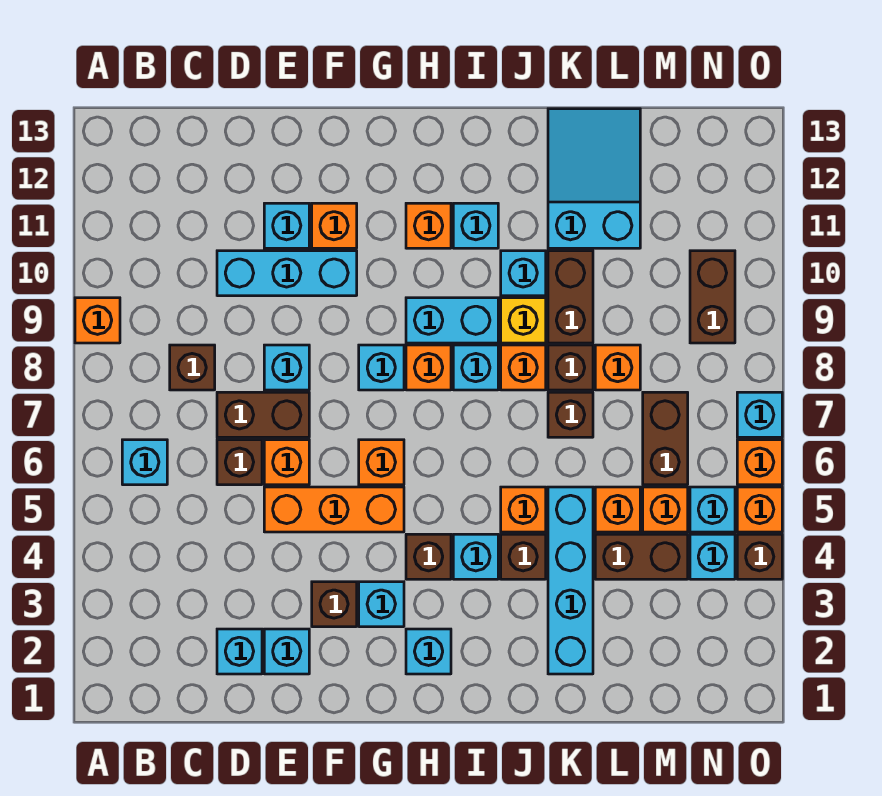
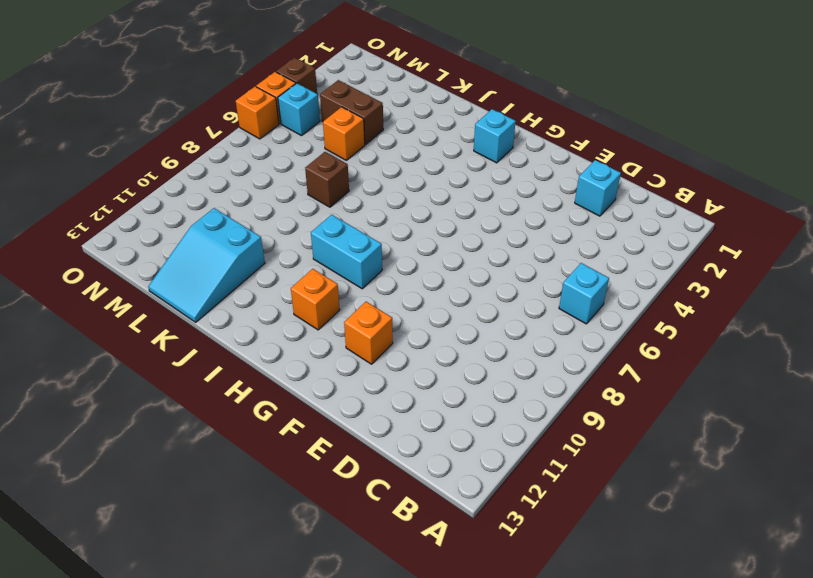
none -> orange 1x1 brick [75,298,120,343]
none -> brown 1x1 brick [170,345,215,390]
none -> brown 1x1 brick [217,440,262,485]
none -> brown 1x2 brick [217,392,309,437]

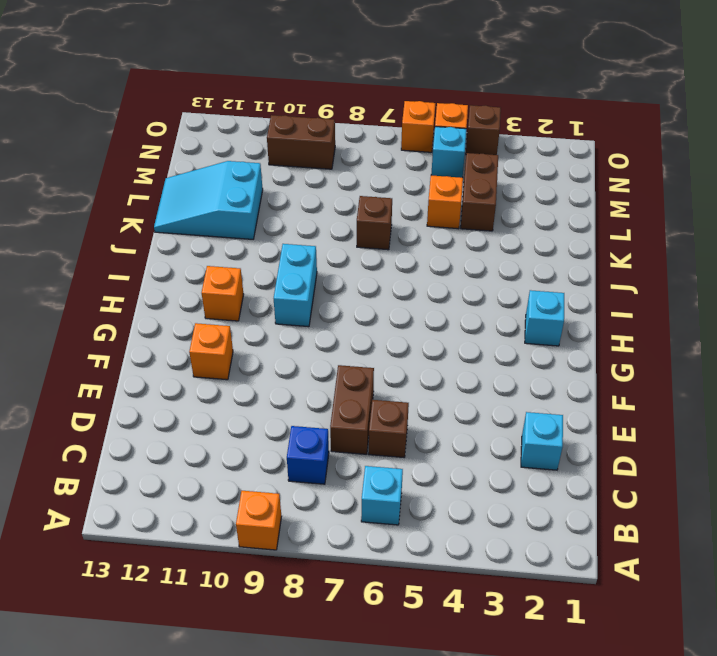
blue 1x1 brick [287,426,329,484] -> brown 1x1 brick [170,345,215,390]
none -> cyan 1x3 brick [217,251,357,296]
none -> cyan 1x1 brick [264,629,309,674]
none -> orange 1x3 brick [264,487,404,532]
none -> orange 1x1 brick [264,440,309,485]

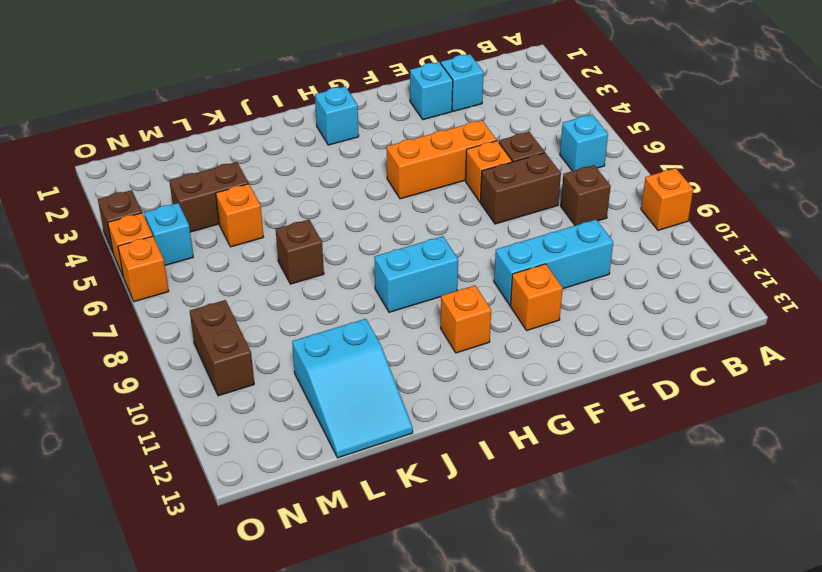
none -> cyan 1x1 brick [264,345,309,390]
none -> cyan 1x1 brick [264,203,309,248]
none -> brown 1x1 brick [312,582,357,627]
none -> cyan 1x1 brick [359,582,404,627]

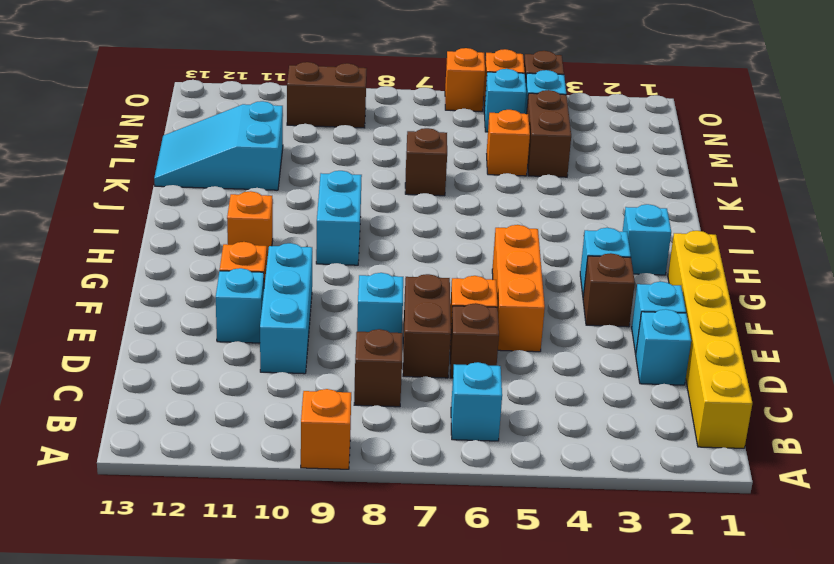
yellow 1x6 brick [668,231,752,448] -> none
none -> orange 1x1 brick [359,440,404,485]
none -> cyan 1x1 brick [359,345,404,390]
none -> brown 1x1 brick [406,534,451,579]
none -> orange 1x1 brick [406,345,451,390]

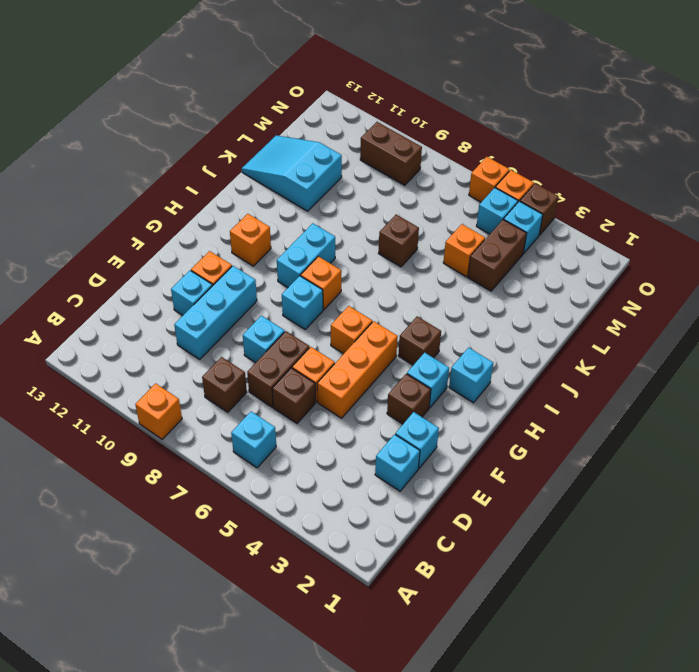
none -> cyan 1x1 brick [453,534,498,579]
none -> cyan 1x1 brick [453,345,498,390]
none -> cyan 1x1 brick [453,203,498,248]
none -> brown 1x1 brick [501,534,546,579]

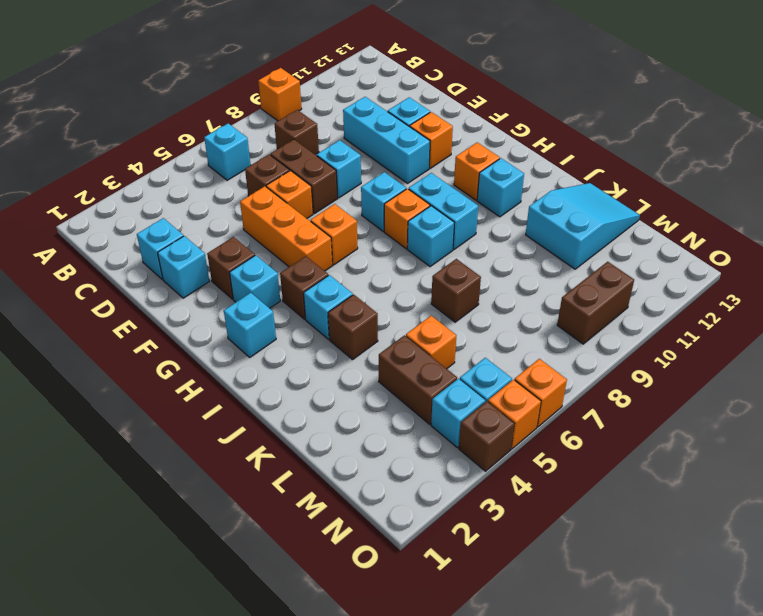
none -> orange 1x1 brick [501,487,546,532]
none -> orange 1x1 brick [501,345,546,390]
none -> yellow 1x1 brick [501,298,546,343]
none -> cyan 1x1 brick [501,251,546,296]

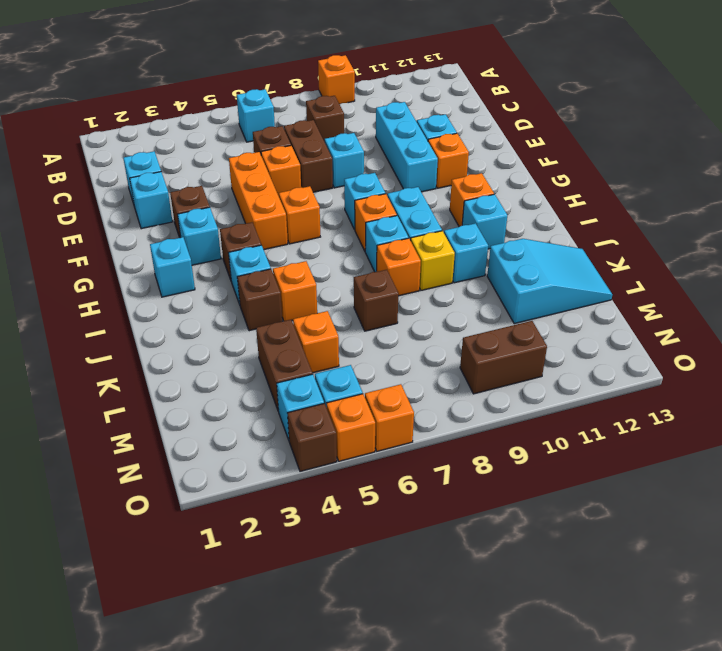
none -> cyan 1x4 brick [548,487,593,674]
none -> brown 1x1 brick [548,345,593,390]
none -> brown 1x2 brick [548,251,593,343]
none -> orange 1x1 brick [595,345,640,390]

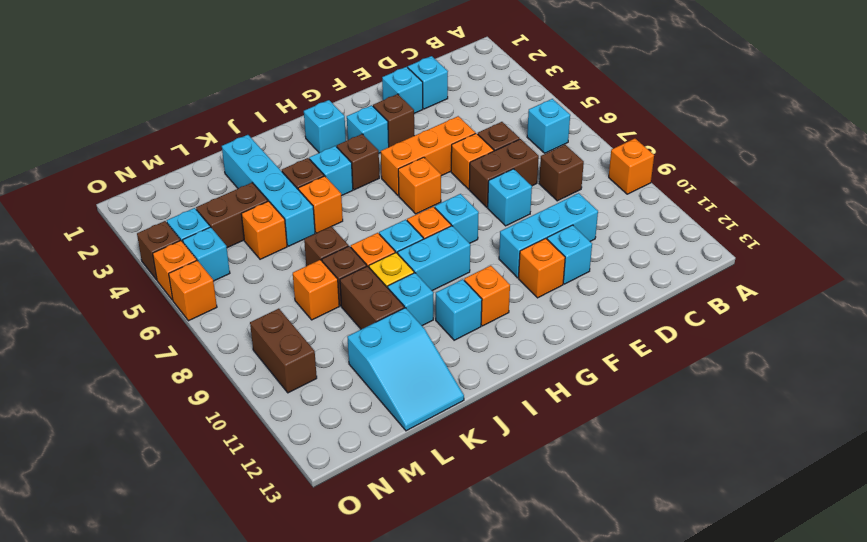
none -> orange 1x1 brick [643,487,688,532]
none -> brown 1x2 brick [643,392,688,485]
none -> cyan 1x1 brick [737,392,782,437]

